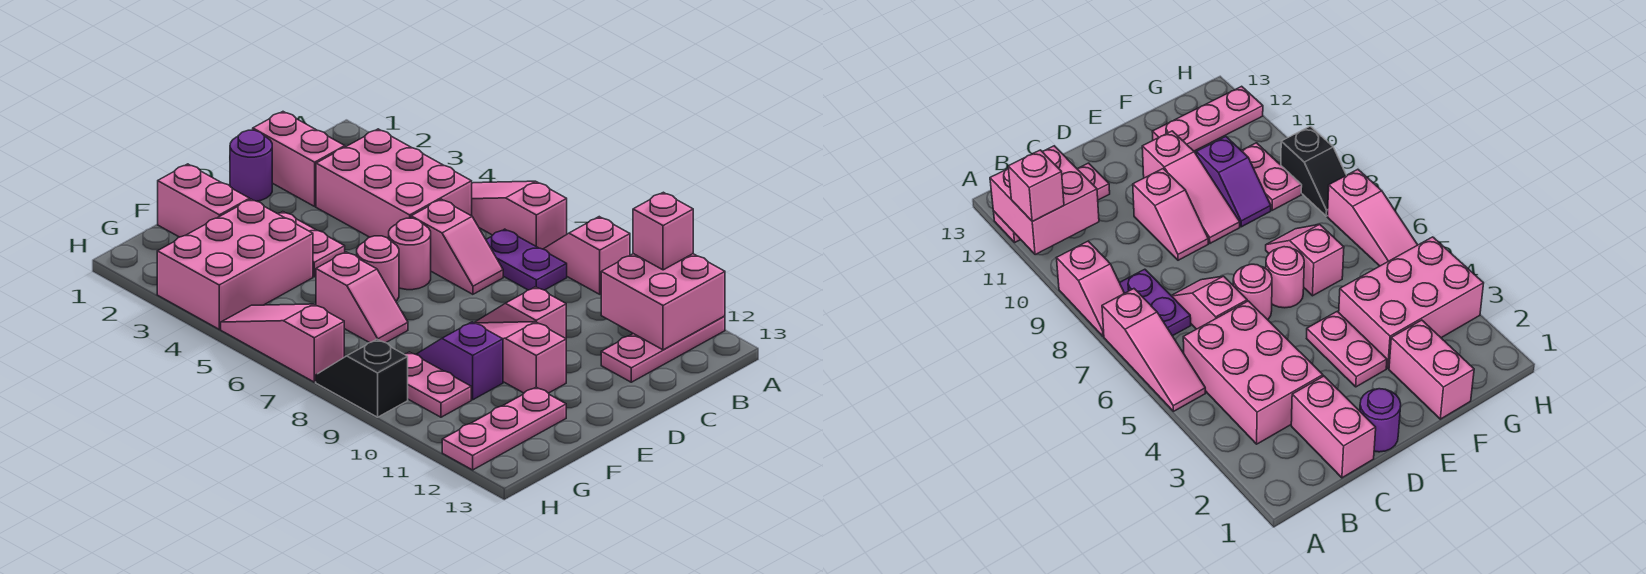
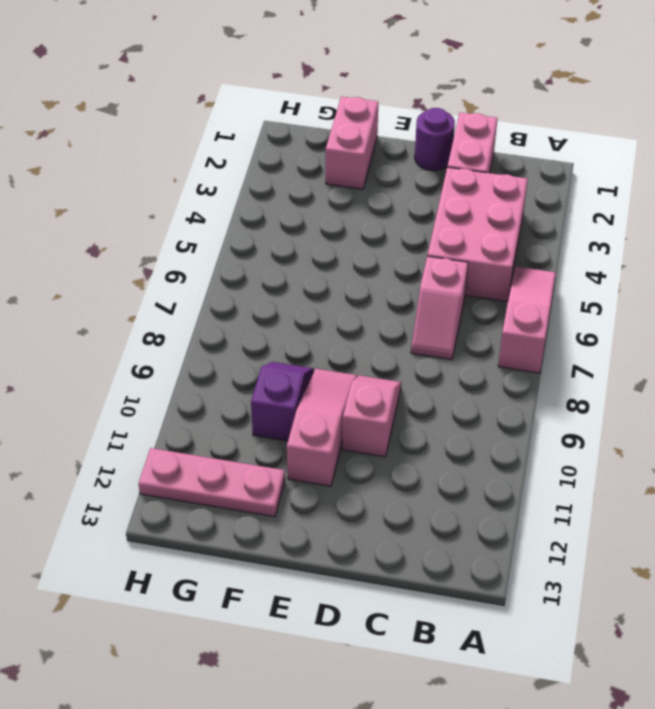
none -> pink 1x2 slope [544,217,630,294]
none -> pink 1x3 plate [601,316,725,382]
none -> purple 1x2 plate [486,229,567,290]

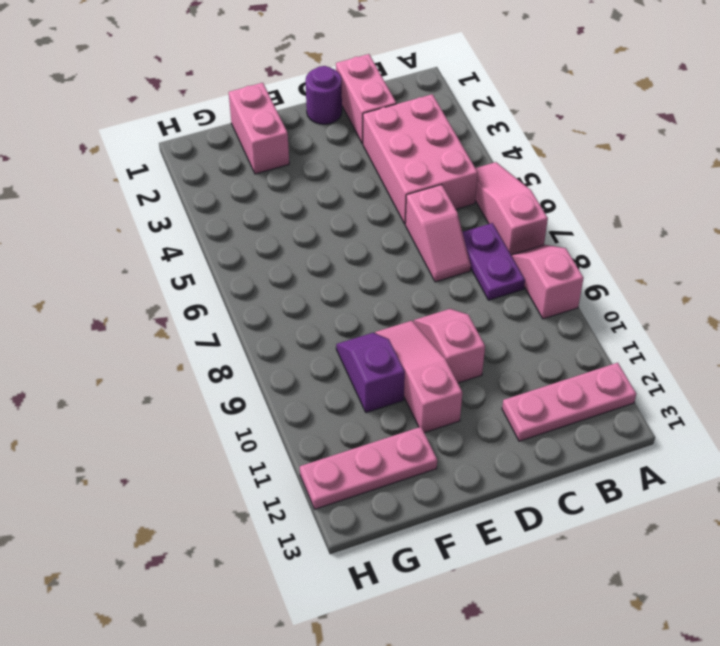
none -> pink 1x1 round brick [389,218,431,290]
none -> pink 1x2 plate [278,212,345,277]
none -> pink 1x1 round brick [357,236,399,301]

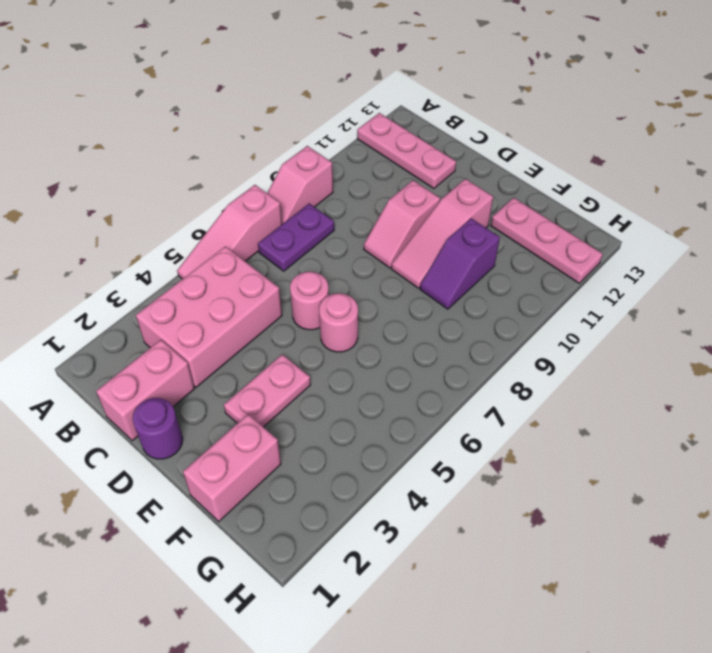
none -> pink 1x2 slope [411,199,503,294]
none -> pink 2x3 brick [157,199,313,329]
none -> pink 1x2 slope [316,252,408,343]

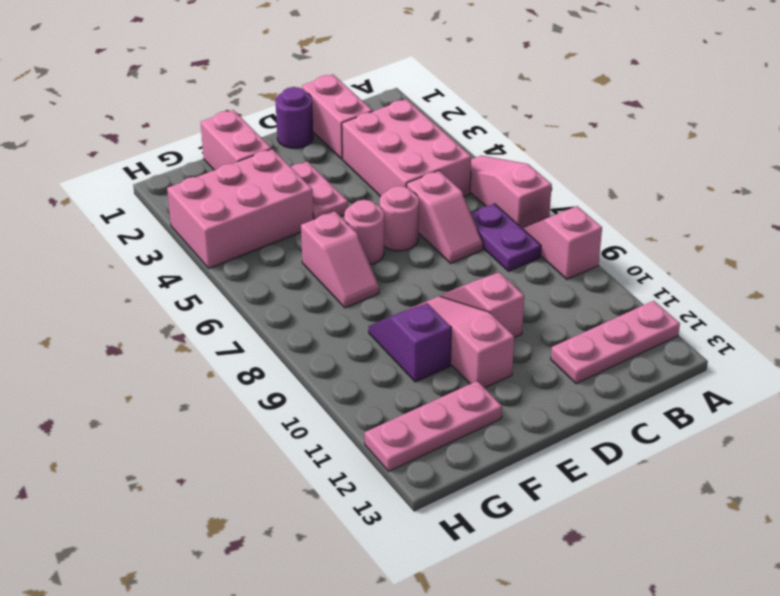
none -> pink 1x2 plate [404,352,471,417]
none -> pink 1x3 slope [221,304,344,382]
none -> black 1x2 slope [316,339,408,417]

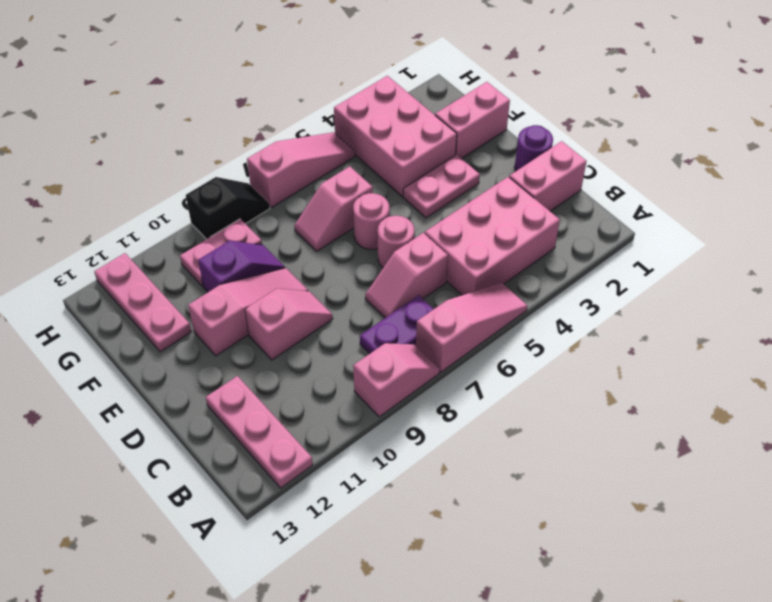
none -> pink 2x2 brick [601,254,725,350]
none -> pink 1x1 brick [633,192,693,270]

